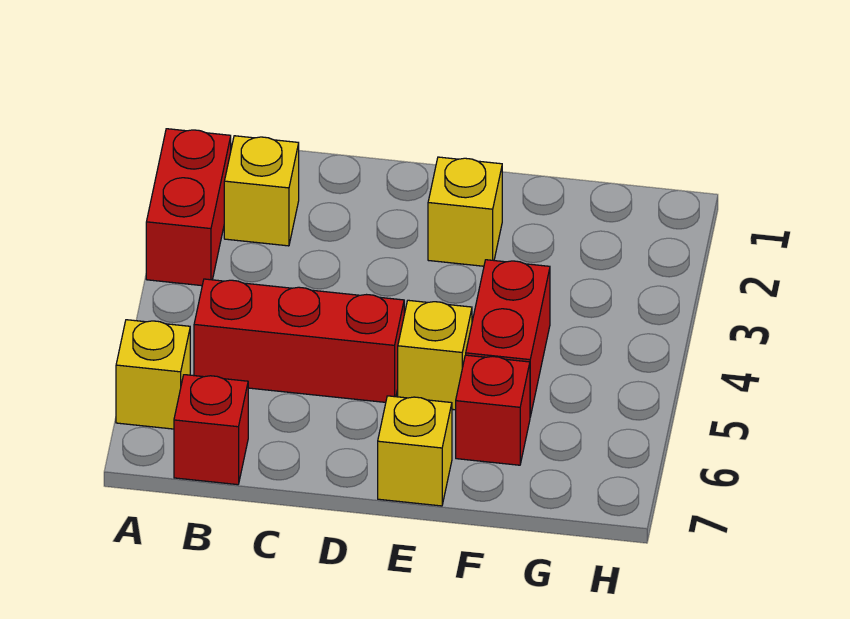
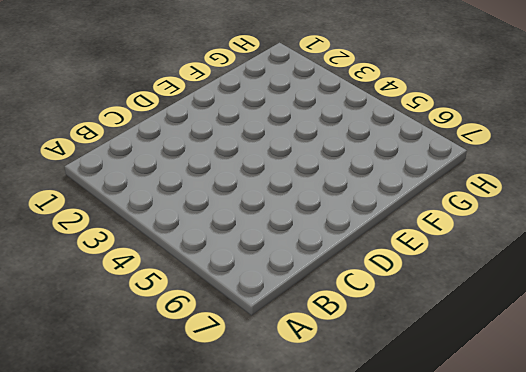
none -> red 1x2 brick [146,129,231,286]
none -> yellow 1x1 brick [116,320,190,429]

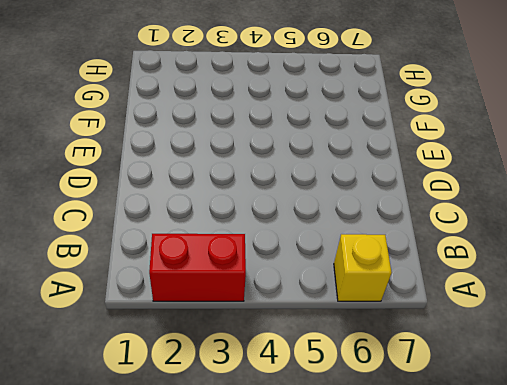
none -> yellow 1x1 brick [224,136,299,246]
none -> red 1x3 brick [194,279,404,402]

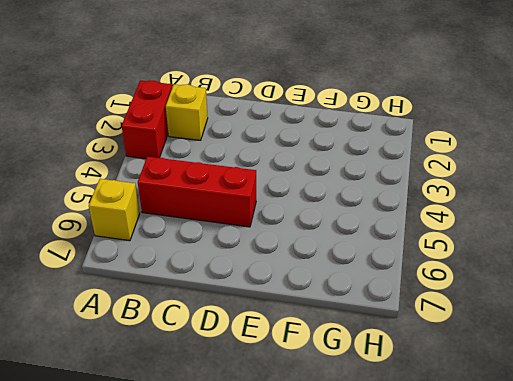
none -> red 1x1 brick [174,375,248,485]
none -> yellow 1x1 brick [428,157,502,266]

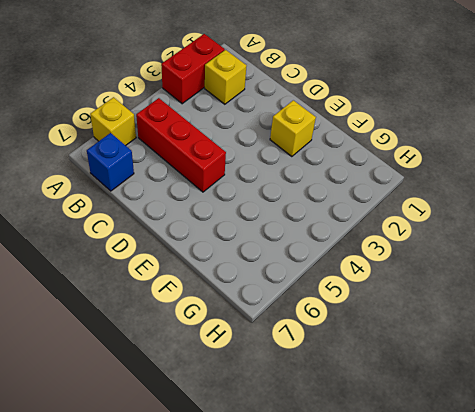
blue 1x1 brick [87,133,134,191] -> red 1x1 brick [174,375,248,485]
none -> yellow 1x1 brick [398,300,472,410]
none -> yellow 1x1 brick [378,396,452,506]

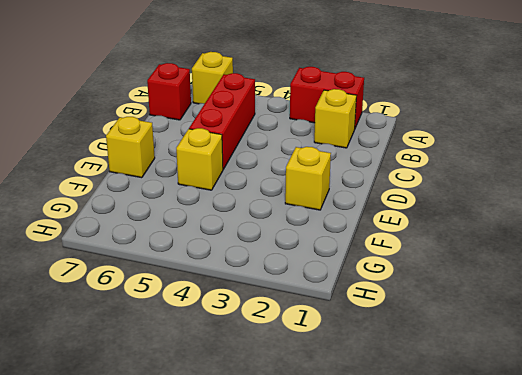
none -> red 1x2 brick [466,260,550,417]
none -> red 1x1 brick [456,355,530,465]

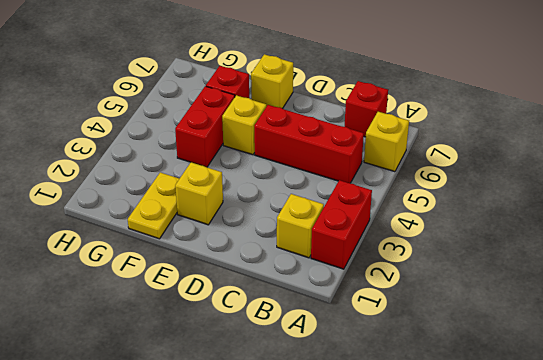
yellow 1x2 plate [128,172,179,239] -> none

